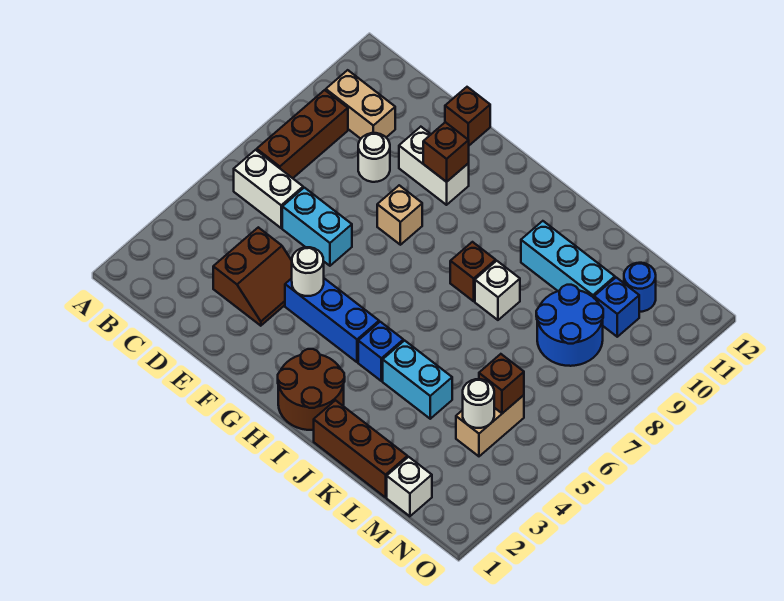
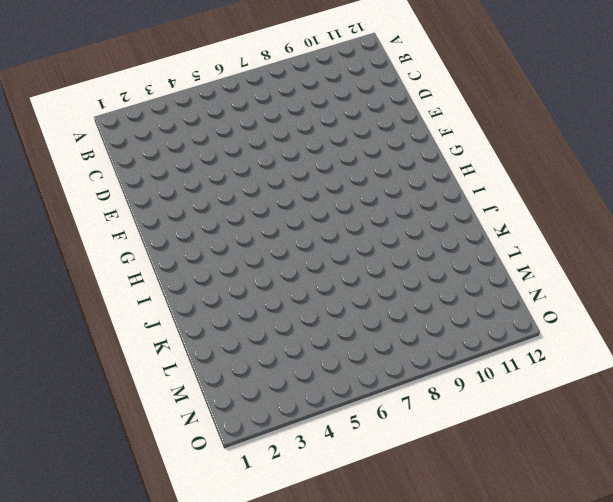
none -> white 1x2 brick [234,150,303,228]
none -> brown 1x3 brick [257,90,348,178]
none -> tan 1x2 brick [326,70,395,139]

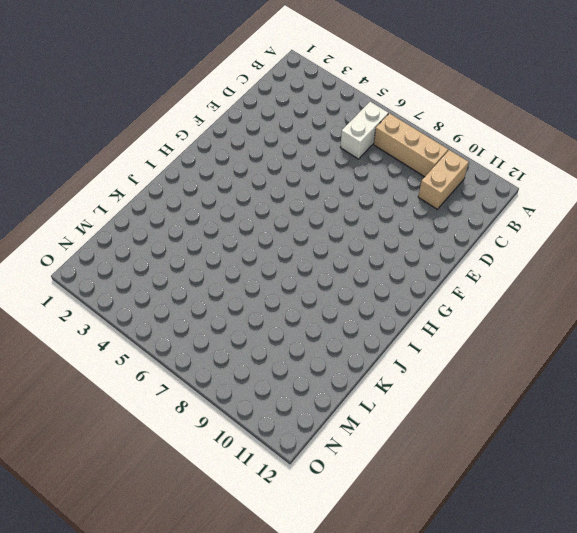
tan 1x3 brick [374,113,448,177] -> brown 1x3 brick [257,90,348,178]
none -> brown 2x2 slope [213,227,292,326]
none -> cyan 1x2 brick [282,188,352,266]
none -> white 1x1 round brick [358,133,390,182]

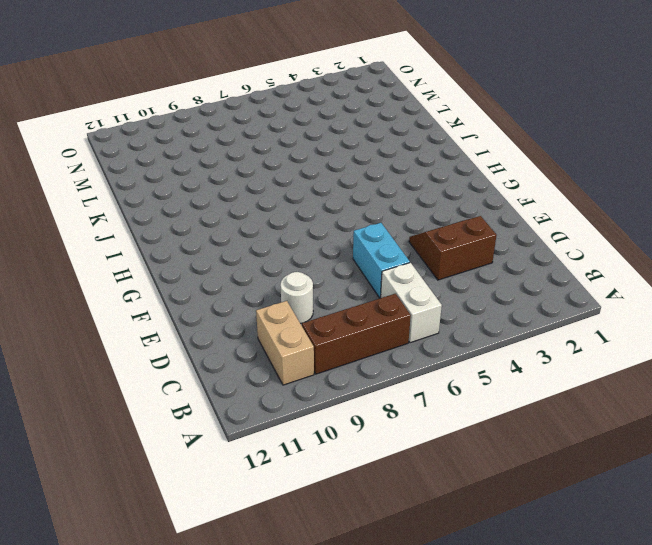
none -> white 1x2 brick [399,127,469,205]
none -> brown 1x1 brick [445,87,490,145]
none -> blue 1x3 brick [285,278,379,362]

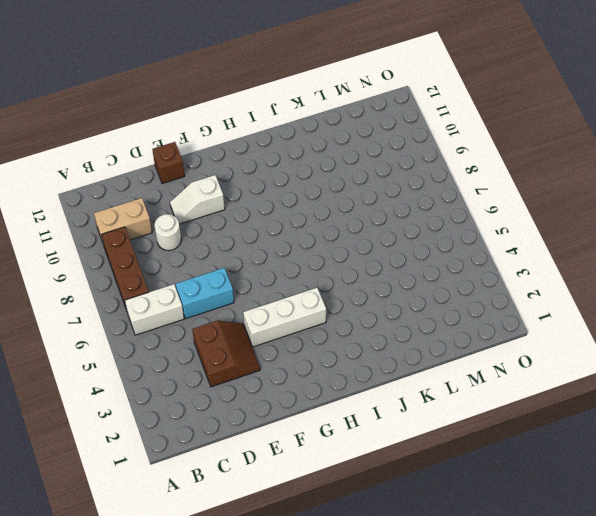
white 1x2 slope [170,175,225,224] -> white 1x2 brick [399,127,469,205]
white 1x3 brick [243,288,326,347] -> blue 1x3 brick [285,278,379,362]
none -> tan 1x1 brick [377,185,422,245]
none -> brown 2x2 round brick [278,349,345,430]
none -> blue 1x1 brick [358,322,403,381]

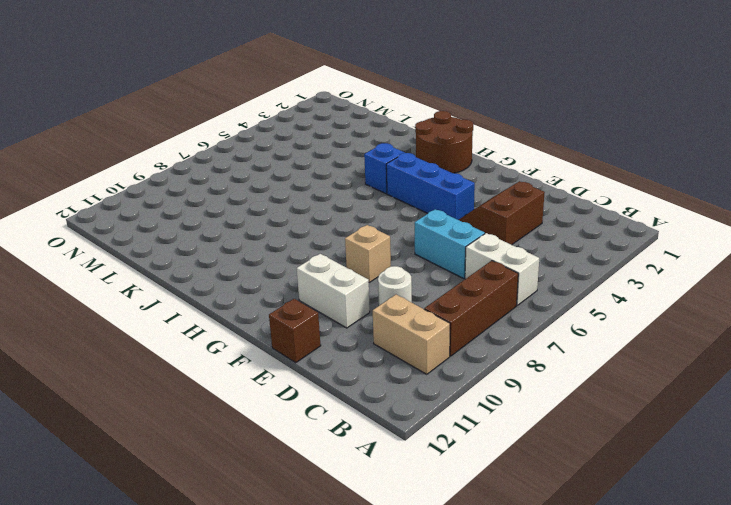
none -> brown 1x1 brick [450,242,496,301]
none -> brown 1x3 brick [314,400,407,497]
none -> cyan 1x2 brick [383,341,452,419]

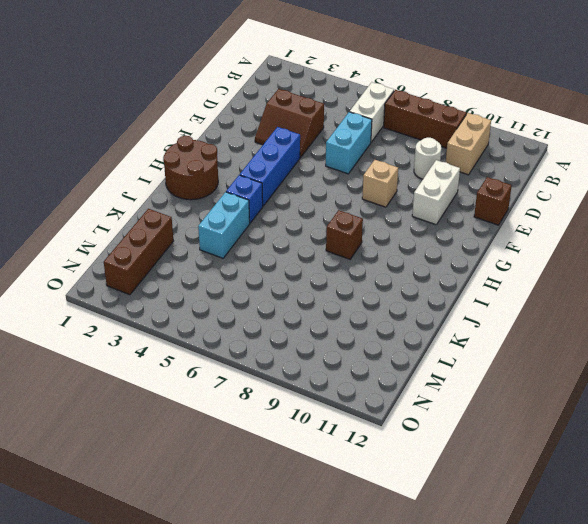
brown 1x3 brick [104,209,173,295] -> brown 1x3 brick moved to [314,400,407,497]
none -> white 1x1 brick [475,261,520,320]
none -> cyan 1x3 brick [521,221,615,298]
none -> blue 2x2 round brick [536,285,603,366]

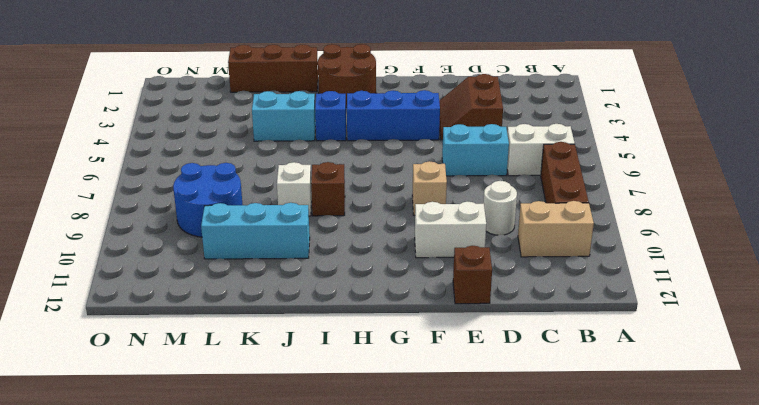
none -> white 1x1 brick [387,457,432,516]
none -> tan 1x2 brick [456,395,524,456]
none -> blue 1x1 brick [594,278,639,337]

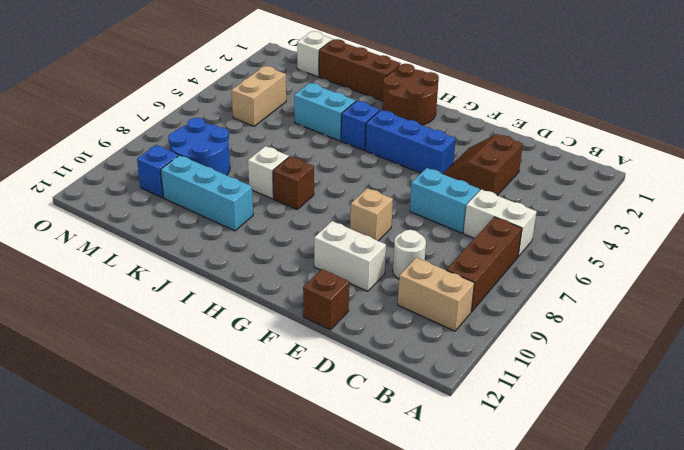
none -> blue 1x1 round brick [624,263,656,312]
none -> white 1x1 round brick [292,247,324,296]
none -> brown 1x1 brick [423,122,469,182]

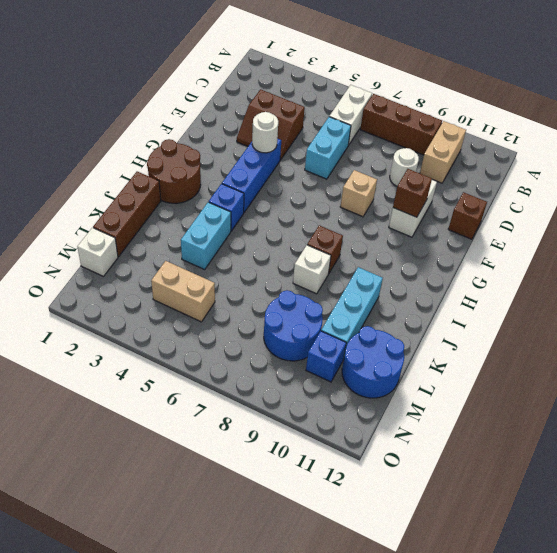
blue 2x2 round brick [342,326,404,398] -> blue 1x1 round brick [624,263,656,312]
none -> white 1x1 round brick [463,379,494,428]
none -> brown 1x1 brick [479,354,524,413]

